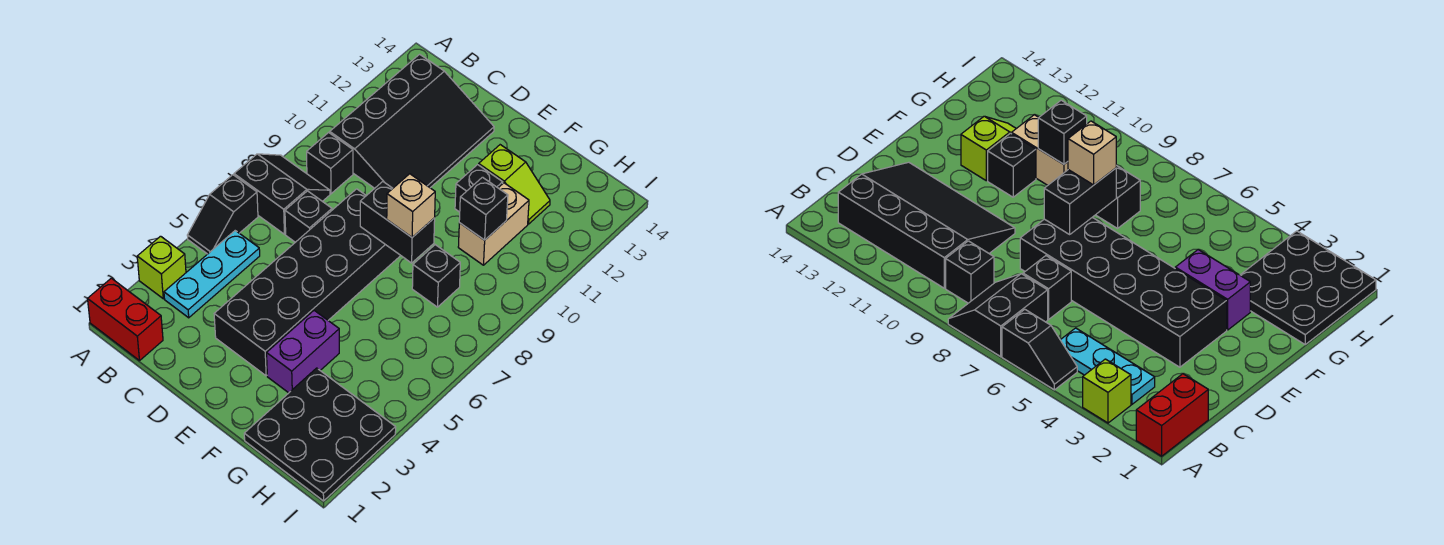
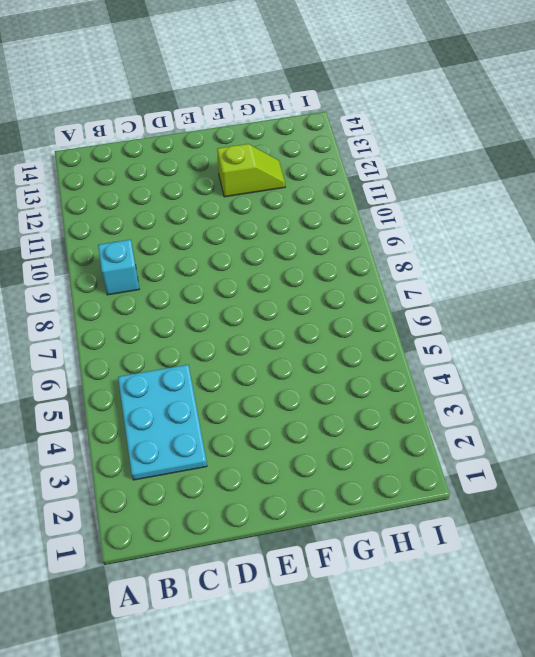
cyan 2x3 plate [118,365,207,480] -> cyan 1x3 plate [164,231,260,318]
cyan 1x1 brick [98,240,139,295] -> black 1x1 brick [307,133,353,194]
none -> red 1x2 brick [88,278,163,361]
none -> lime 1x1 brick [137,236,186,299]
none -> black 1x2 slope [187,175,258,254]

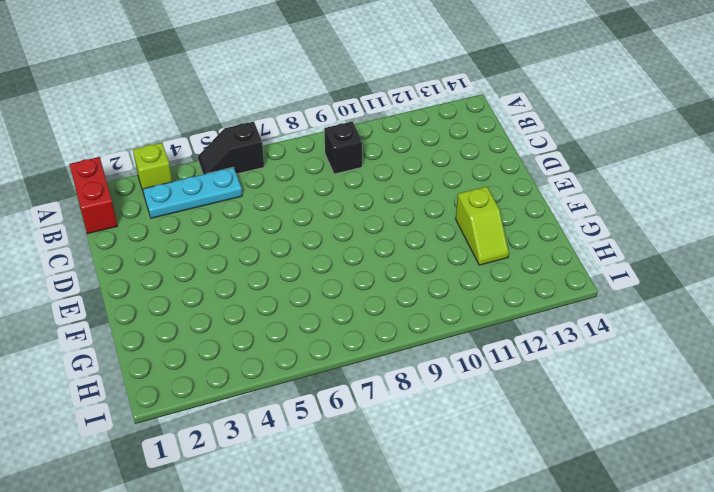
none -> black 2x2 slope [234,154,330,234]
none -> black 3x4 slope [330,54,494,188]
none -> black 1x1 brick [285,191,332,242]

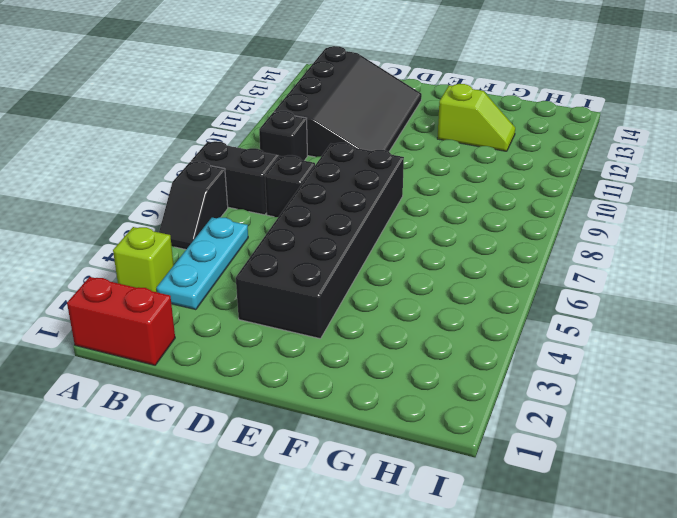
none -> purple 1x2 brick [267,311,339,393]
none -> black 1x1 brick [455,165,503,212]
none -> black 3x3 plate [244,368,396,501]

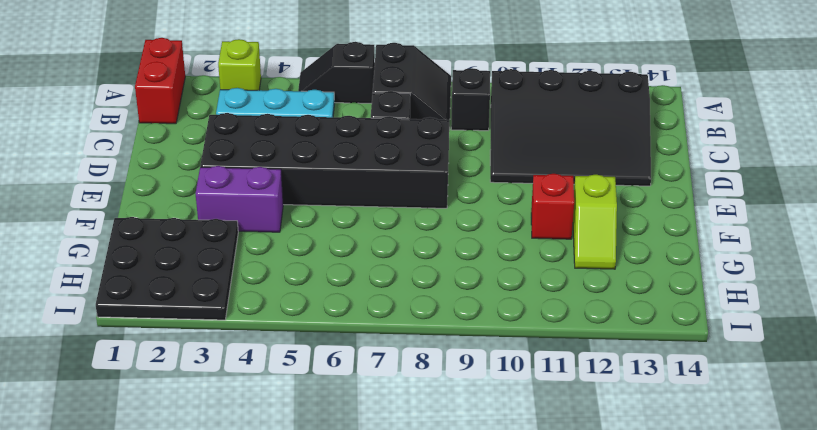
red 1x1 brick [531,174,574,239] -> black 1x1 brick [455,165,503,212]
none -> black 1x1 brick [412,245,460,307]
none -> tan 1x2 brick [458,183,529,265]
none -> black 1x2 brick [360,182,435,263]

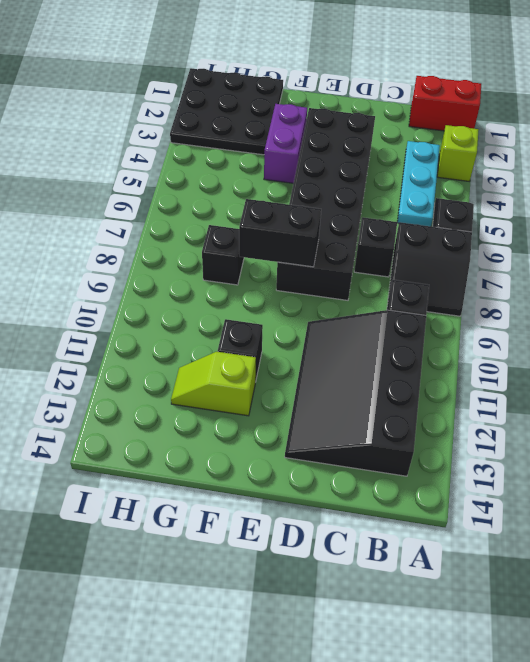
none -> tan 1x2 brick [458,183,529,265]
none -> black 1x1 brick [459,177,508,240]
none -> tan 1x1 brick [387,174,435,237]

